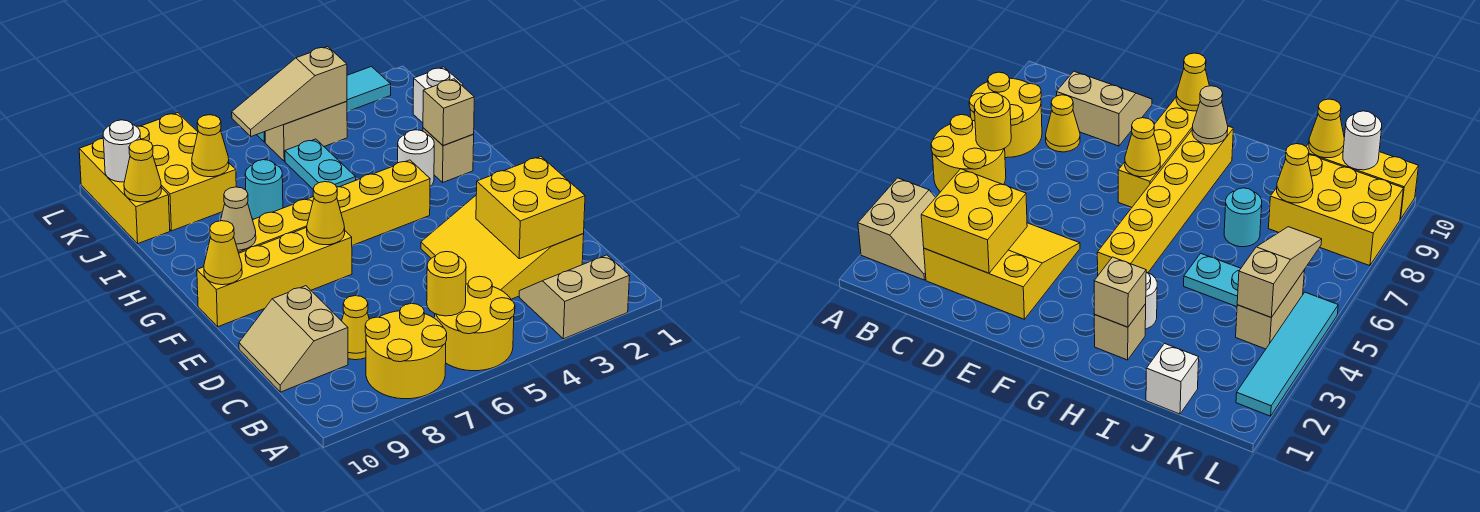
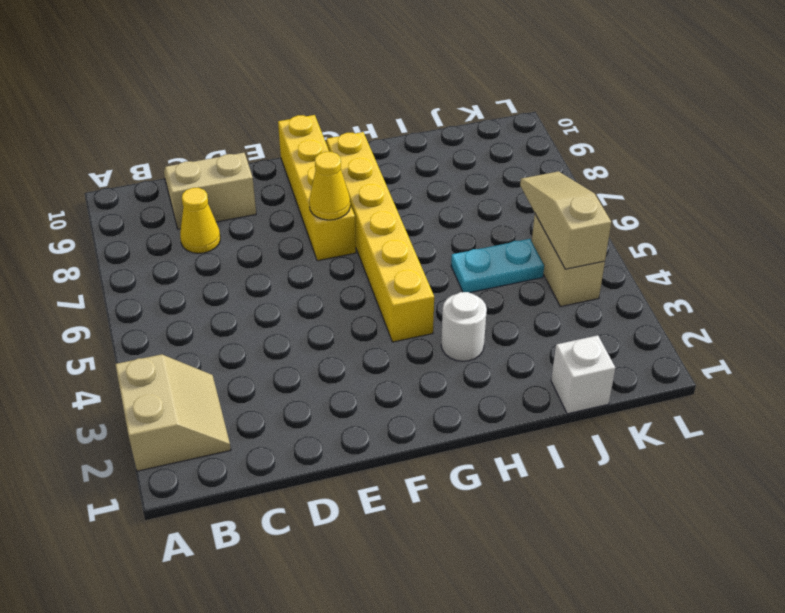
none -> yellow 2x2 round brick [434,276,515,371]
none -> yellow 2x2 round brick [365,304,447,399]
none -> yellow 3x3 slope [421,196,584,299]

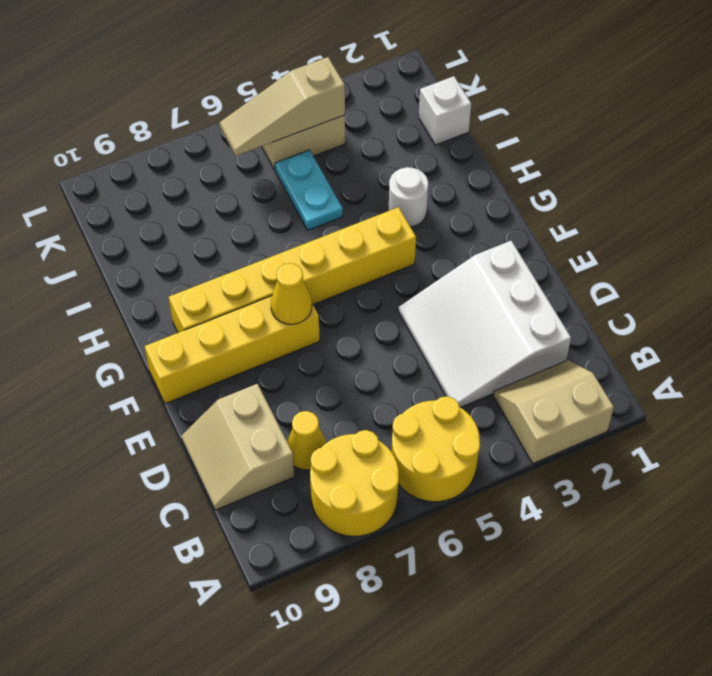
white 3x3 slope [398,241,571,407] -> yellow 3x3 slope [421,196,584,299]
none -> tan 1x1 brick [423,128,474,182]
none -> cyan 1x1 round brick [245,160,283,219]
none -> yellow 2x3 brick [136,113,236,231]

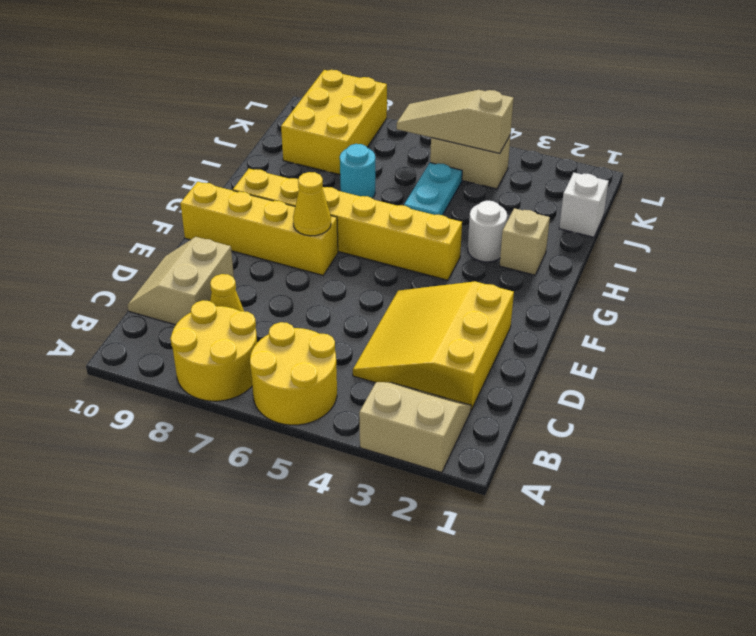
none -> yellow 1x3 brick [79,139,170,243]
none -> cyan 1x4 tile [257,67,391,142]
none -> yellow 1x1 round brick [427,252,466,316]

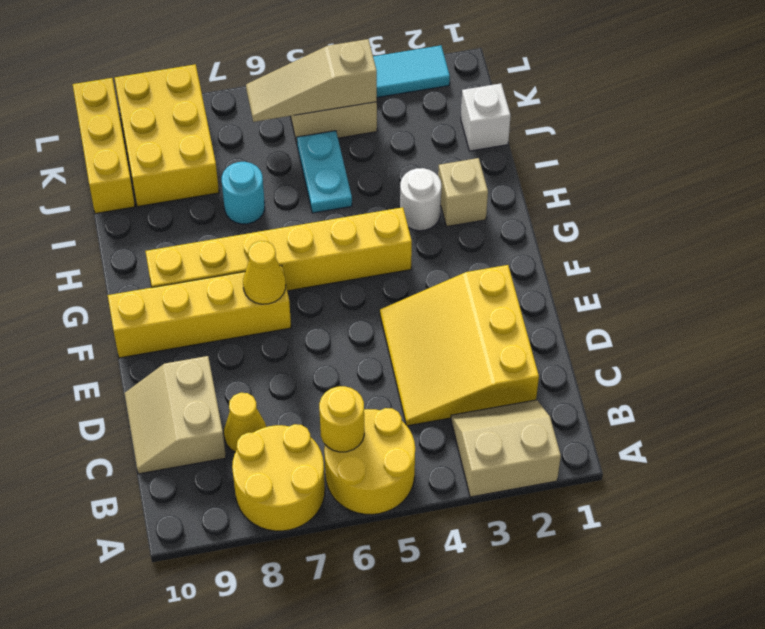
none -> yellow 2x2 brick [476,157,585,259]
none -> yellow 1x1 cone [204,221,242,285]
none -> tan 1x1 cone [221,187,256,250]

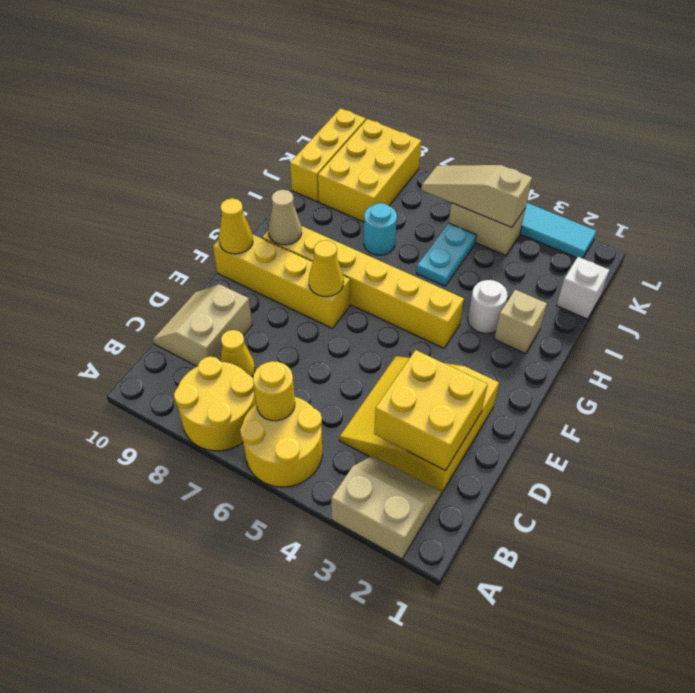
none -> tan 1x1 brick [423,79,474,145]
none -> yellow 1x1 cone [192,115,229,177]
none -> yellow 1x1 cone [124,140,161,202]

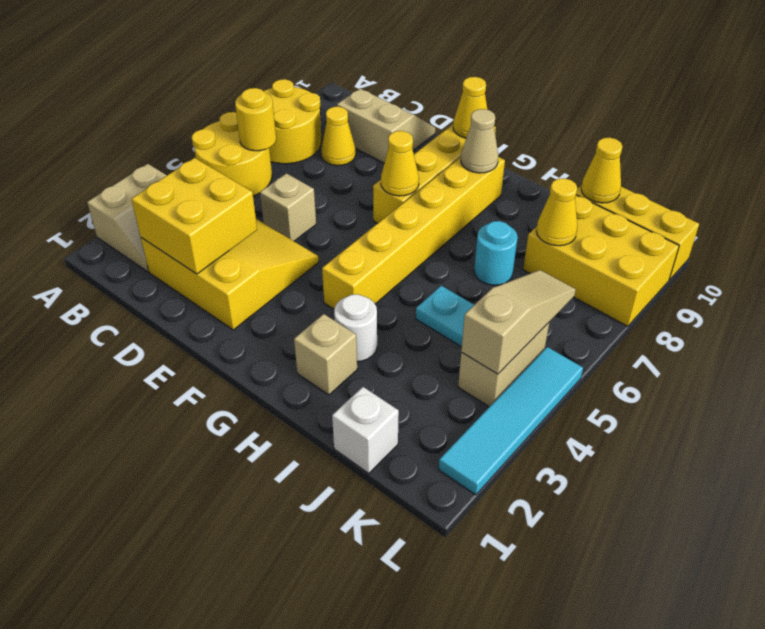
tan 1x1 brick [260,173,316,241] -> tan 1x1 brick moved to [423,79,474,145]
none -> white 1x1 round brick [103,120,141,182]

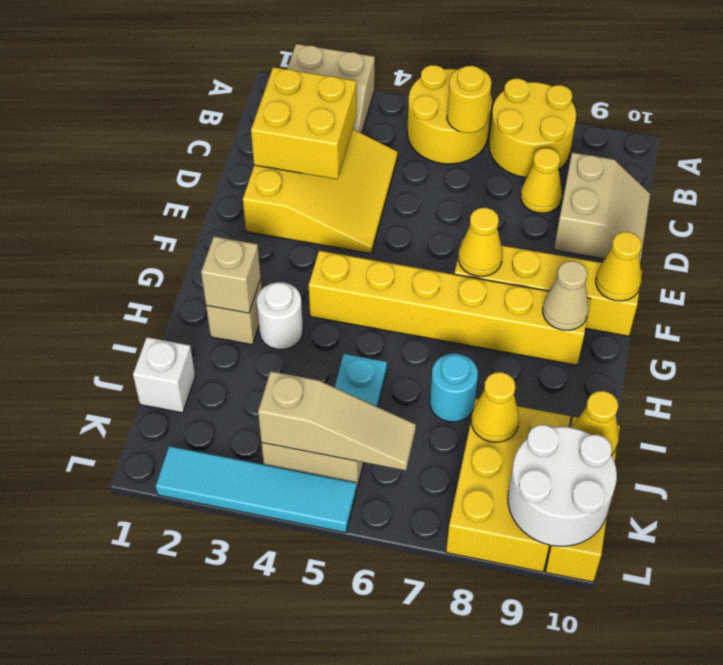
white 2x2 round brick [508,425,617,546] -> white 1x1 round brick [103,120,141,182]

